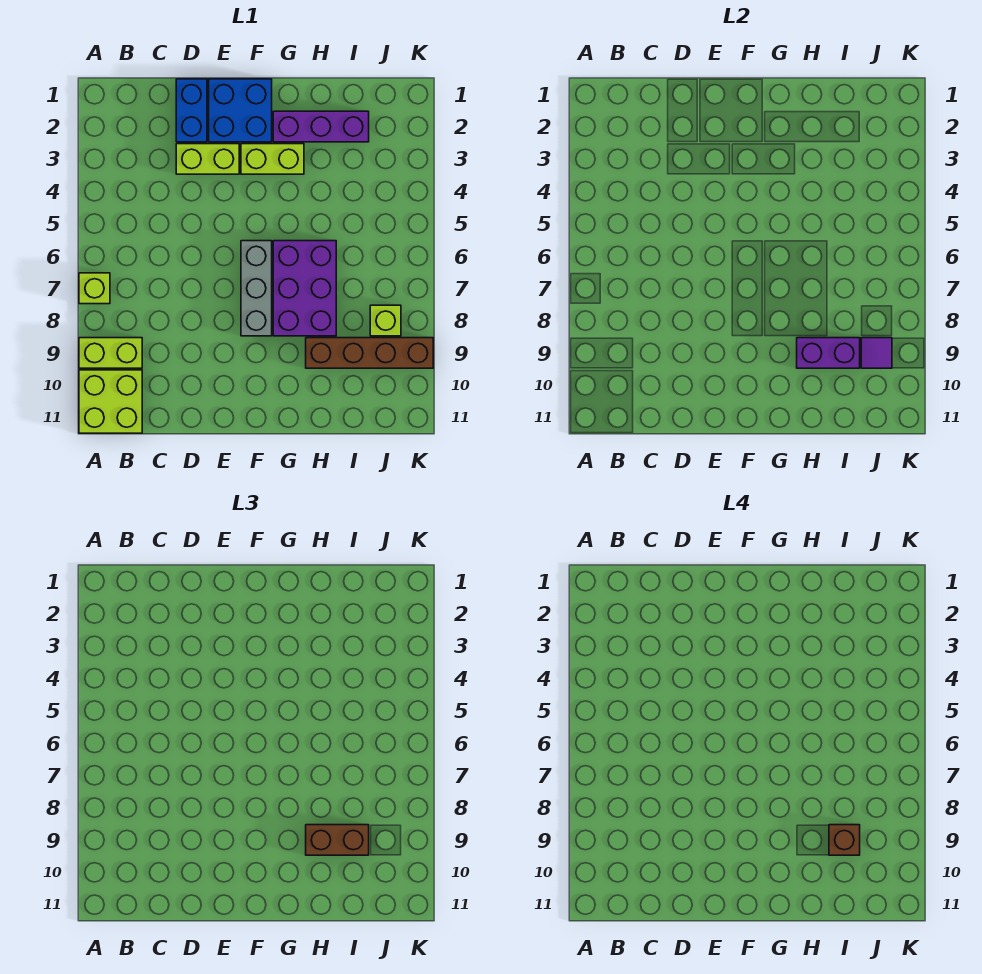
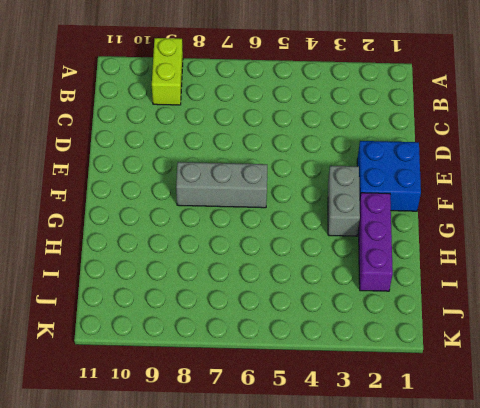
grey 1x2 brick [328,166,360,236] -> lime 1x2 brick [241,144,304,174]
none -> lime 1x1 brick [79,273,110,304]
none -> lime 2x2 brick [79,370,142,433]
none -> blue 1x2 brick [176,79,207,142]

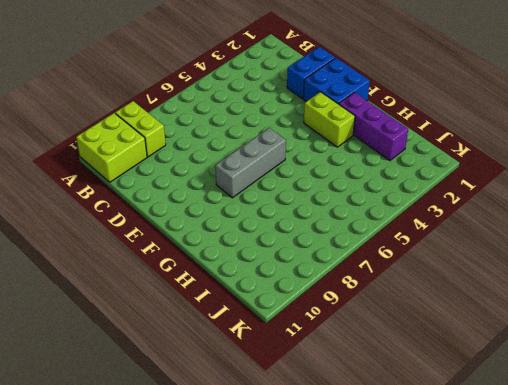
none -> lime 1x1 brick [79,273,110,304]
none -> lime 1x2 brick [176,144,239,174]
none -> purple 2x3 brick [273,241,336,336]

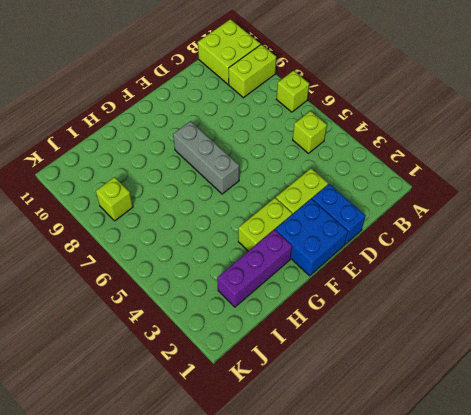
lime 1x1 brick [293,111,327,153] -> none
none -> purple 2x3 brick [273,241,336,336]
none -> brown 1x4 brick [306,338,433,368]
none -> purple 1x2 brick [797,338,860,368]

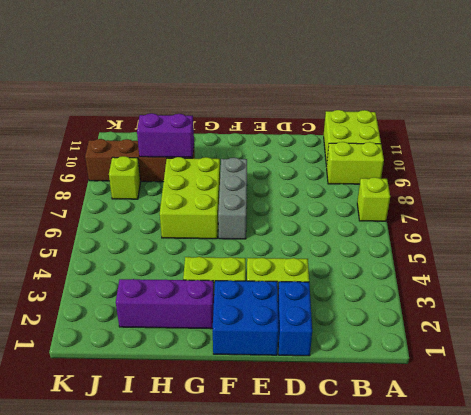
lime 2x3 brick [160,157,220,239] -> purple 2x3 brick [273,241,336,336]
none -> purple 1x1 tile [861,338,892,368]
none -> brown 1x2 brick [306,825,369,855]
none -> brown 1x1 brick [829,825,860,855]

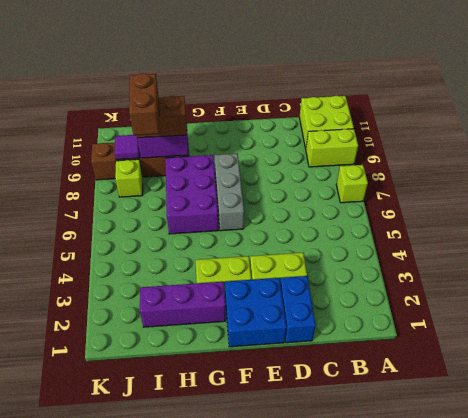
brown 1x2 brick [129,73,159,135] -> brown 1x1 brick [829,825,860,855]

